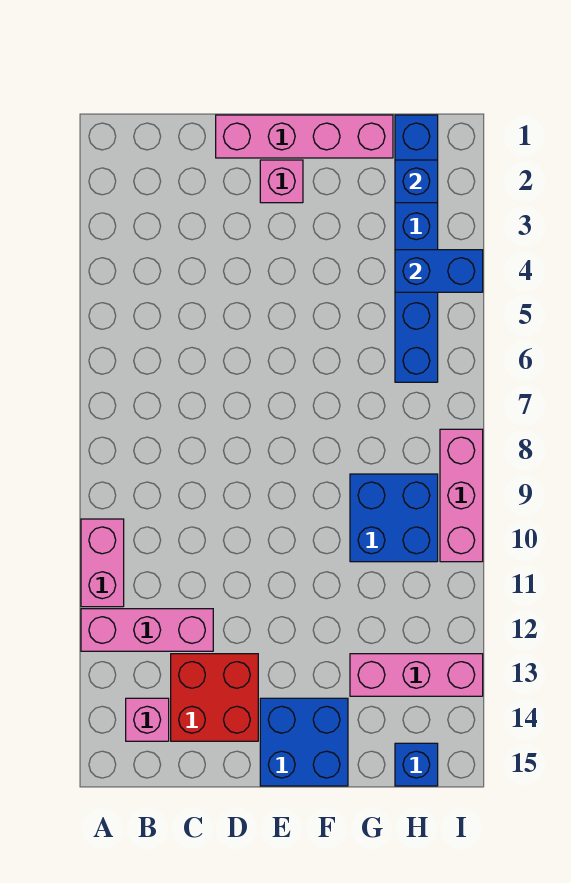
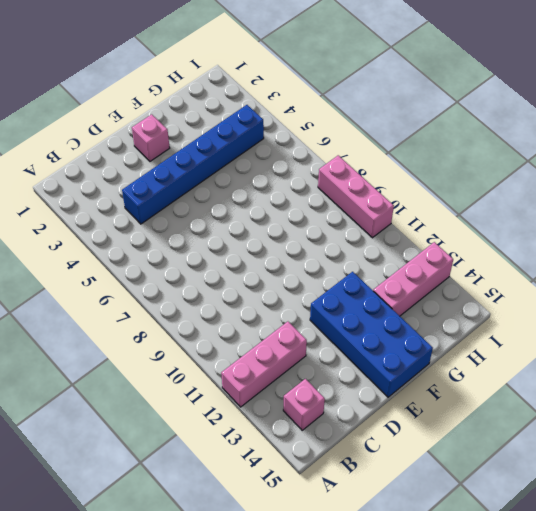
blue 1x6 brick [122,105,264,224] -> blue 1x6 brick turned to [395,115,438,382]
blue 2x4 brick [310,272,433,397] -> blue 2x2 brick [260,698,348,786]
none -> pink 1x2 brick [81,519,124,607]
none -> red 2x2 brick [171,654,258,741]
none -> pink 1x4 brick [216,115,393,158]

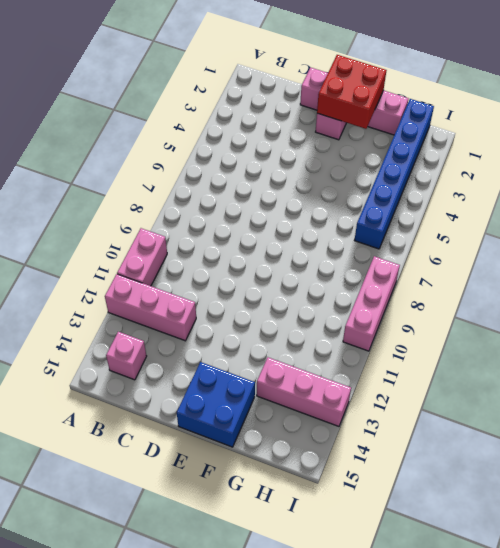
red 2x2 brick [317,55,387,129] -> red 2x2 brick moved to [171,654,258,741]
none -> blue 2x2 brick [350,474,438,562]
none -> blue 1x1 brick [395,743,438,786]
none -> blue 1x1 brick [395,160,438,203]

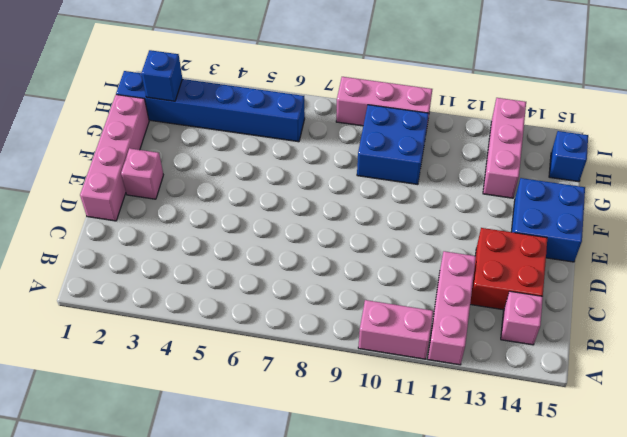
none -> blue 1x2 brick [395,250,483,292]

